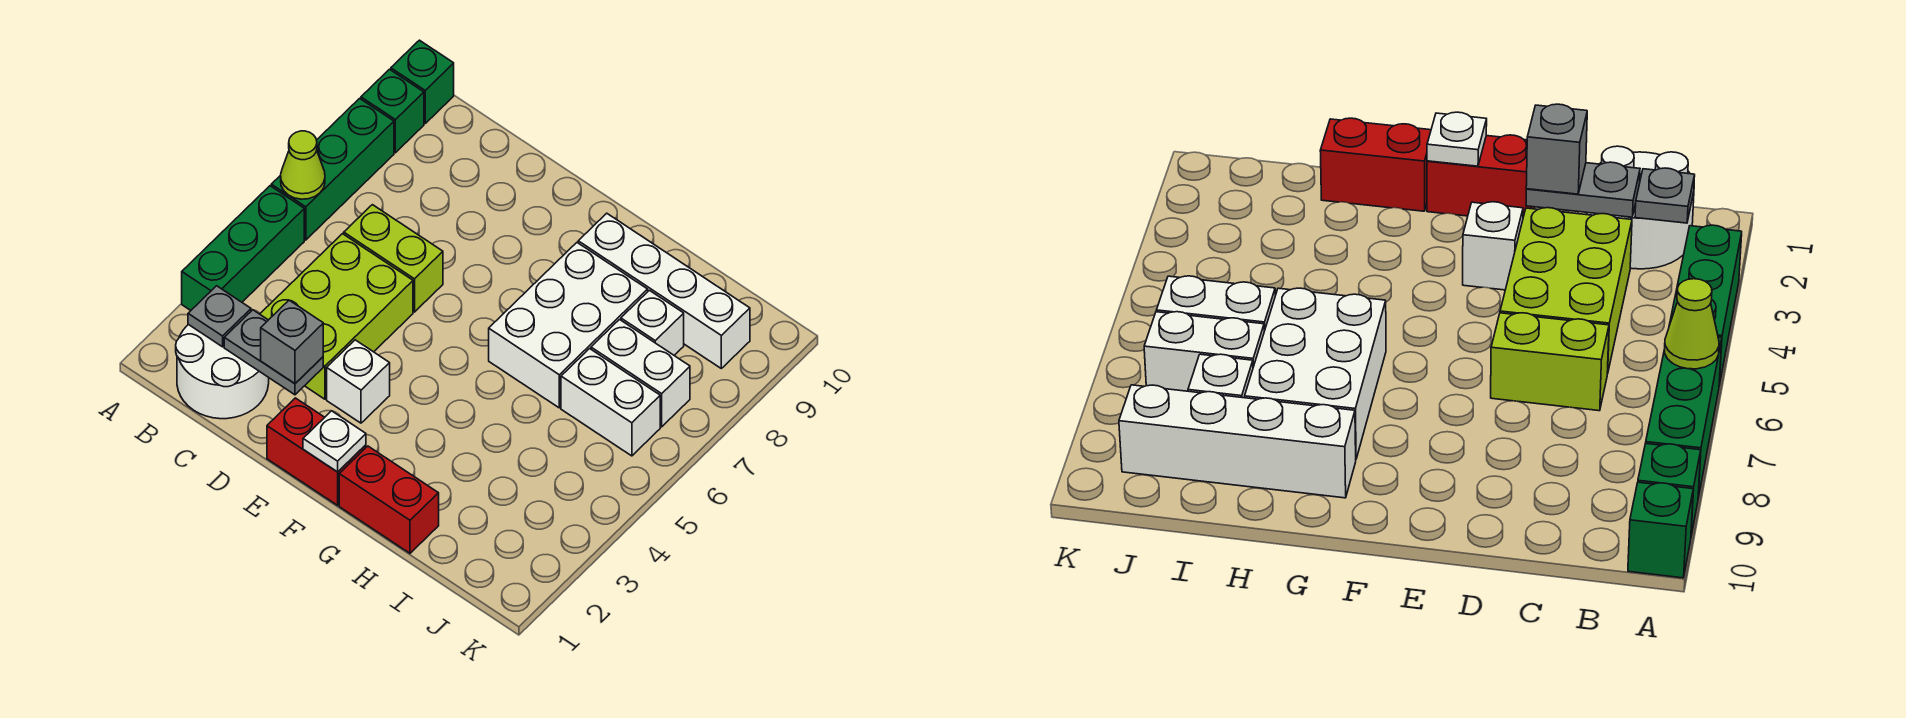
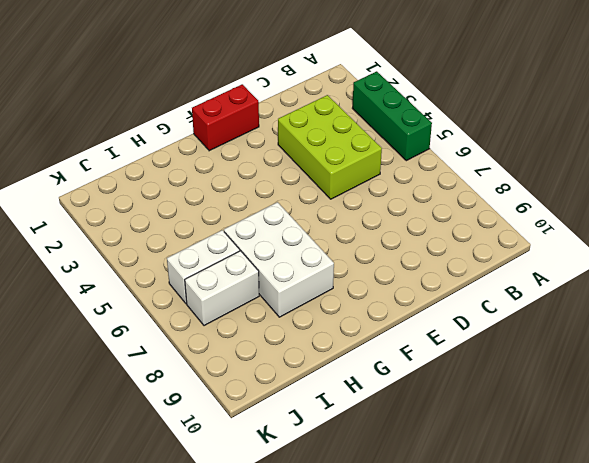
none -> green 1x3 brick [271,98,394,240]
none -> green 1x1 brick [361,69,424,153]
none -> green 1x1 brick [391,40,454,123]

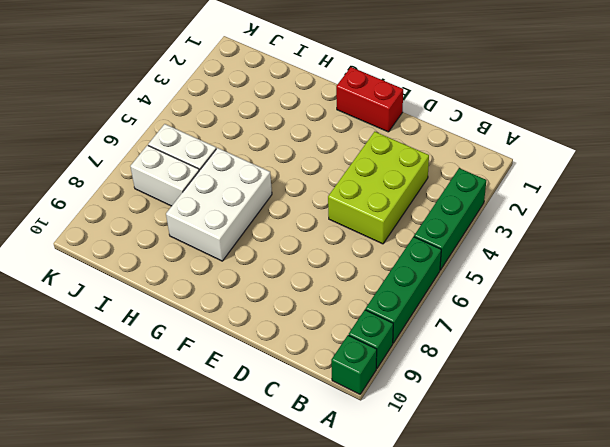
none -> white 2x2 round brick [176,324,269,419]
none -> lime 1x2 brick [344,205,443,312]
none -> white 1x1 brick [327,340,390,423]

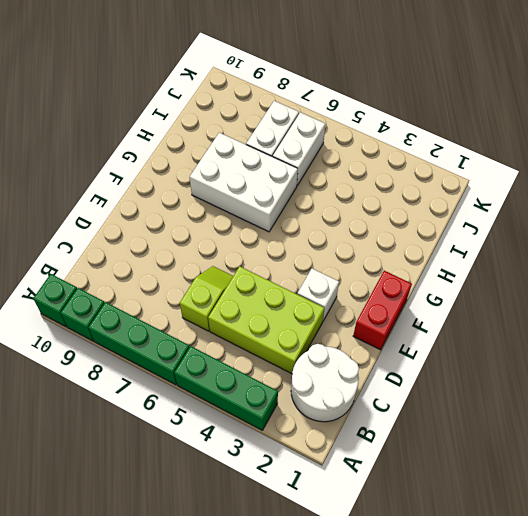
lime 1x2 slope [180,266,233,331] -> lime 1x2 brick [344,205,443,312]
none -> red 1x2 brick [339,446,439,553]
none -> white 1x4 brick [578,213,750,368]
none -> white 1x1 brick [621,290,684,355]

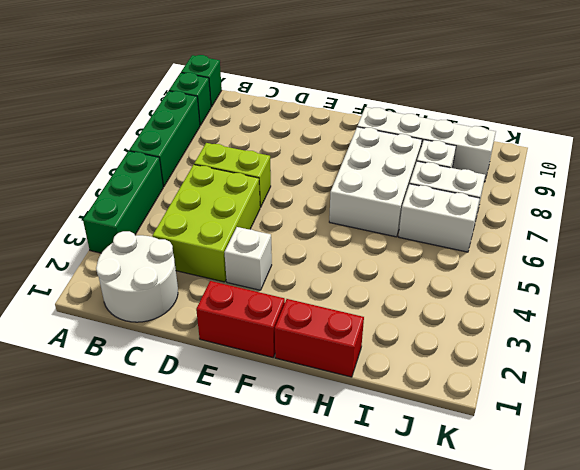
none -> lime 1x1 cone [281,131,325,199]
none -> grey 1x1 plate [188,286,251,347]
none -> grey 1x2 plate [224,310,323,395]

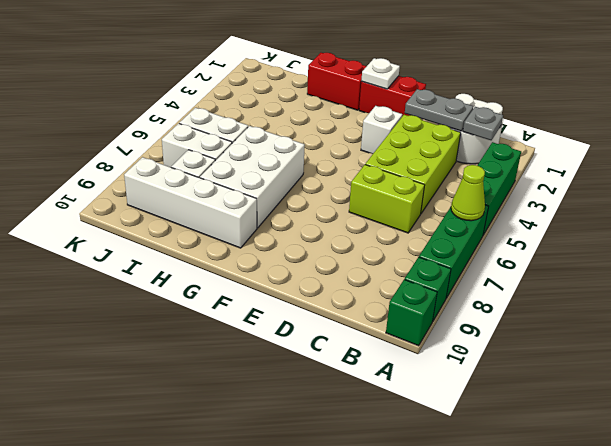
none -> grey 1x1 brick [261,300,323,384]

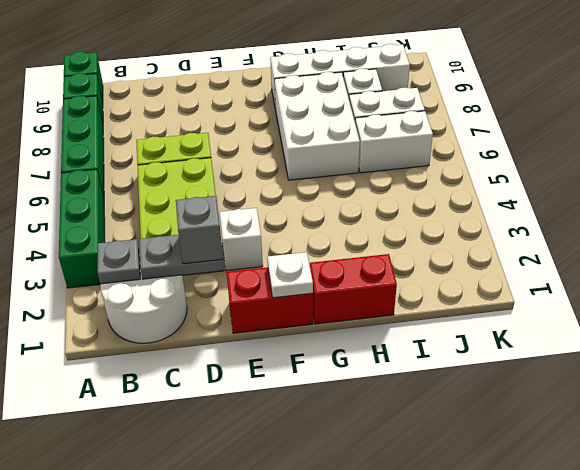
none -> lime 1x1 cone [281,131,325,199]

